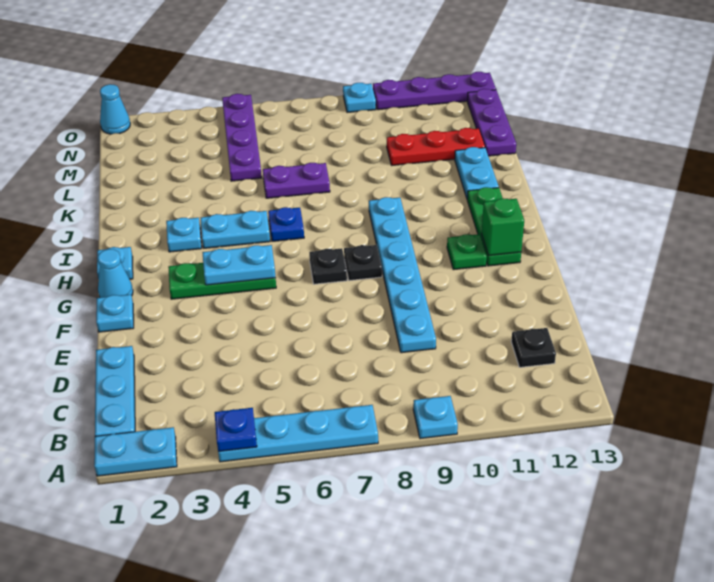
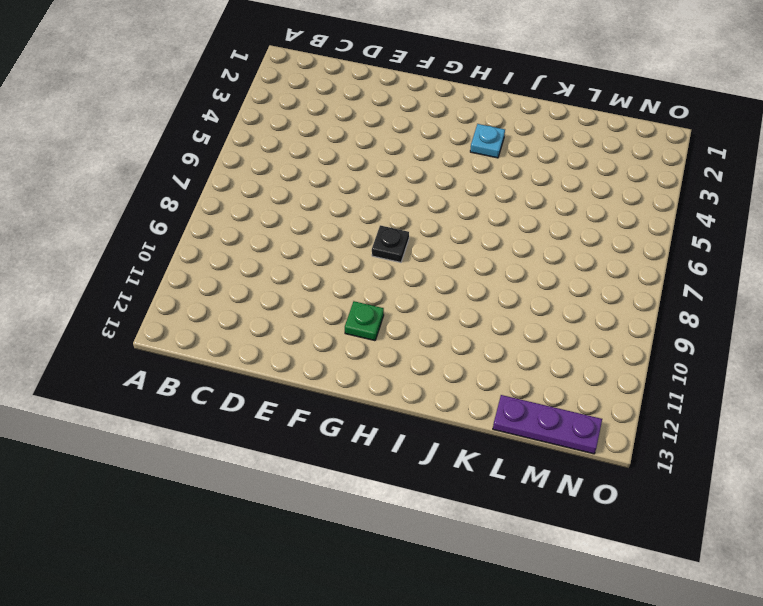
none -> cyan 1x2 plate [94,427,177,476]
none -> cyan 1x4 plate [218,405,378,462]
none -> cyan 1x1 plate [413,396,458,439]

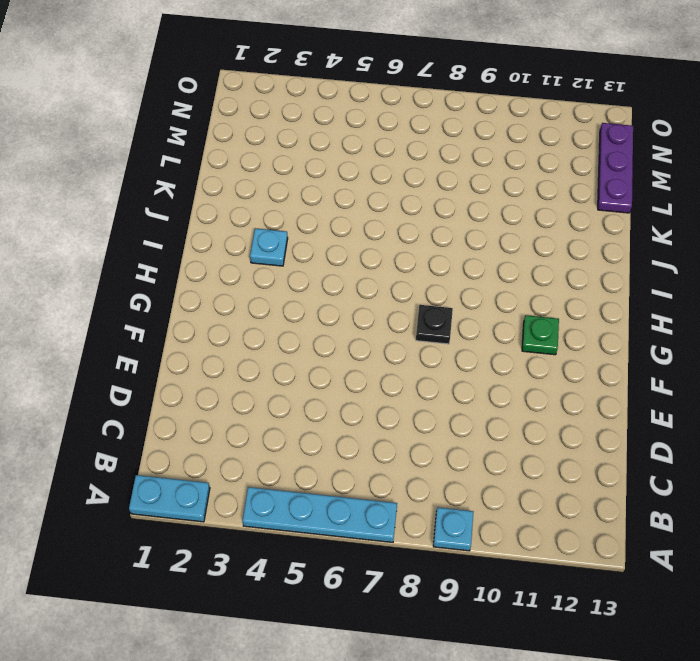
none -> cyan 1x3 plate [95,346,135,436]
none -> black 1x1 plate [511,328,556,367]
none -> cyan 1x6 plate [369,197,436,353]

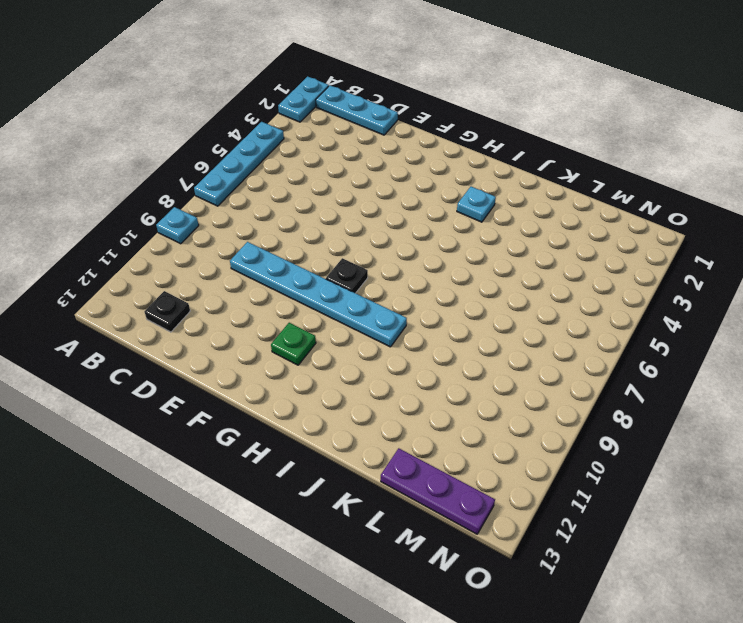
none -> cyan 1x1 plate [96,294,134,332]
none -> cyan 1x1 cone [98,249,133,298]
none -> green 1x3 plate [168,263,276,299]

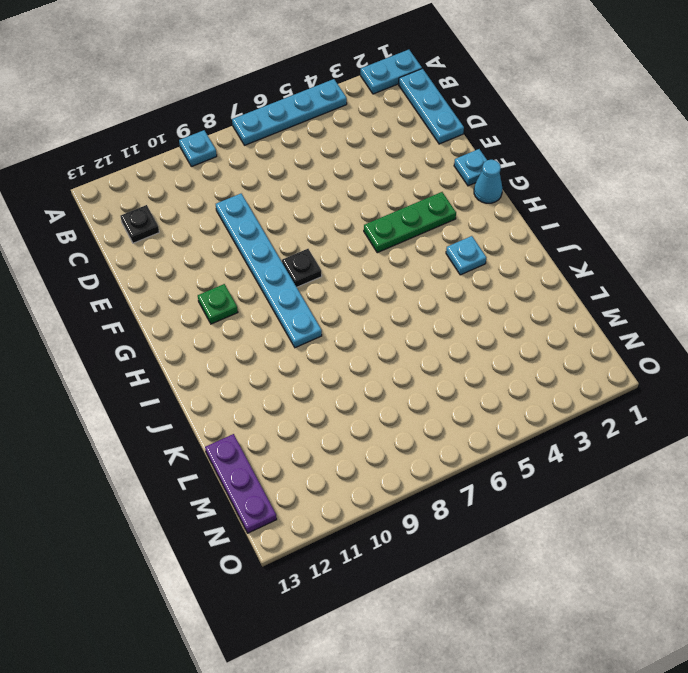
none -> black 1x1 plate [309,248,347,284]
none -> green 1x3 plate [467,187,521,266]
none -> cyan 1x1 plate [97,247,133,279]

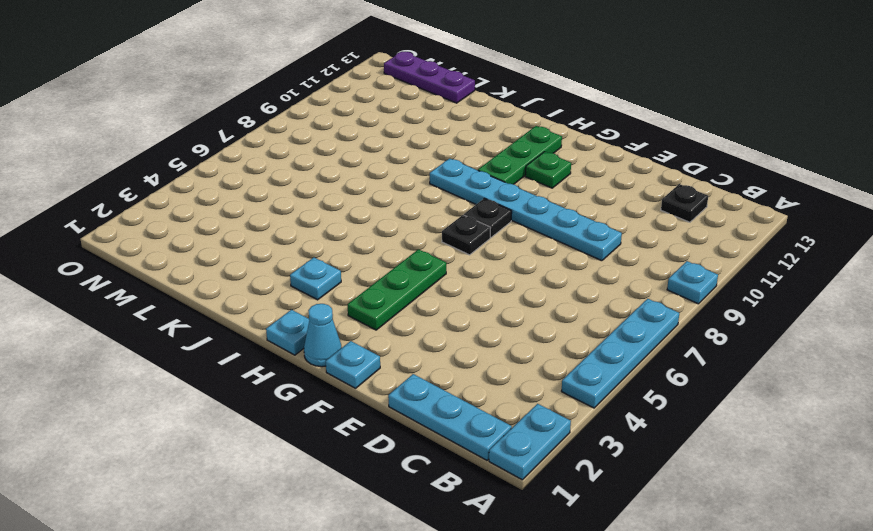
green 1x3 plate [478,126,562,184] -> green 1x3 plate turned to [467,187,521,266]
none -> cyan 1x2 plate [201,211,270,248]
none -> blue 1x1 plate [268,207,304,241]
none -> cyan 1x2 plate [455,147,499,198]

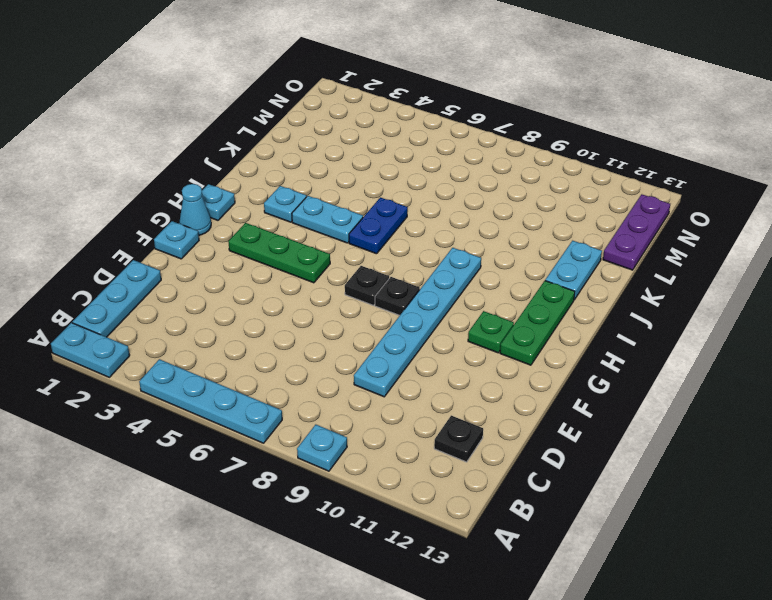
blue 1x2 plate [349,197,408,254] -> blue 1x1 plate [268,207,304,241]
none -> purple 1x2 plate [263,163,330,198]
none -> purple 1x4 plate [222,94,262,181]
none -> red 1x3 plate [387,128,485,165]

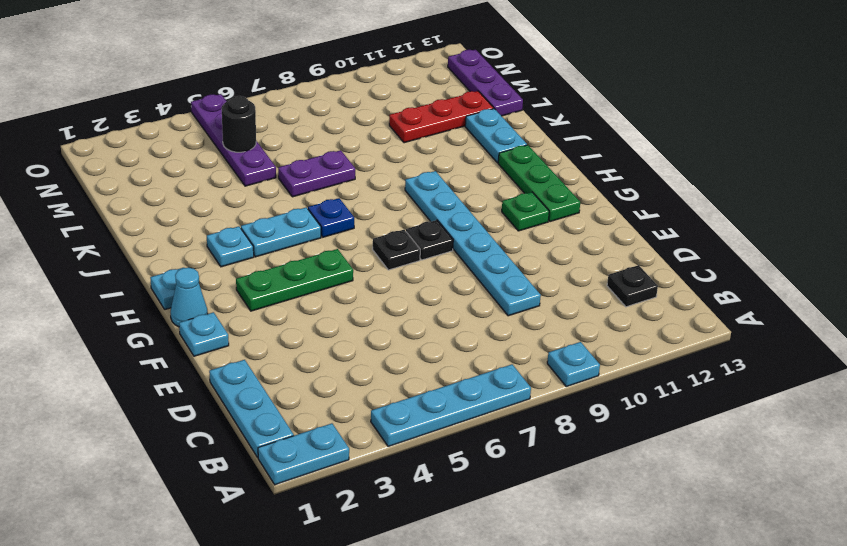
black 1x1 round brick [222,96,256,152] -> none
none -> cyan 1x1 cone [100,84,130,134]
none -> cyan 1x1 plate [343,83,376,113]
none -> purple 1x4 plate [373,72,496,110]

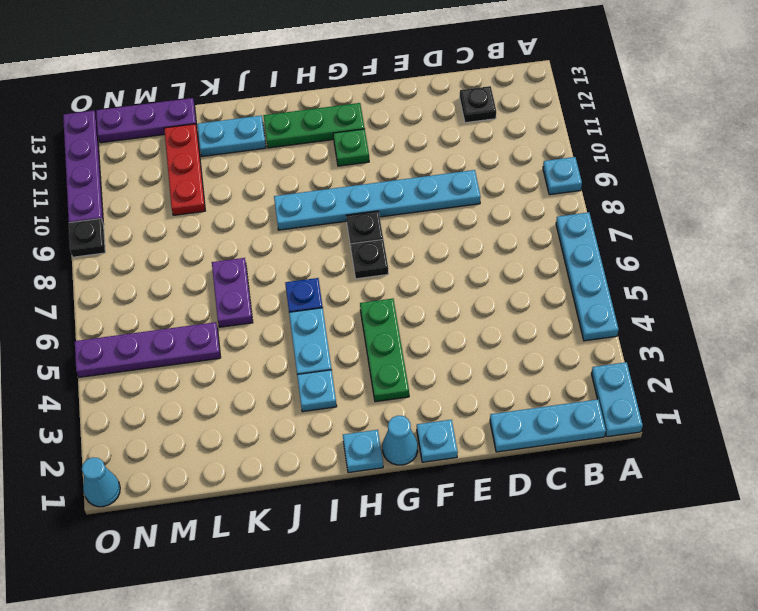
black 1x1 plate [69,219,105,257] -> cyan 1x1 plate [343,83,376,113]
none -> blue 1x1 plate [215,408,257,452]
none -> cyan 1x2 plate [203,245,276,285]
none -> green 1x1 brick [482,198,524,256]

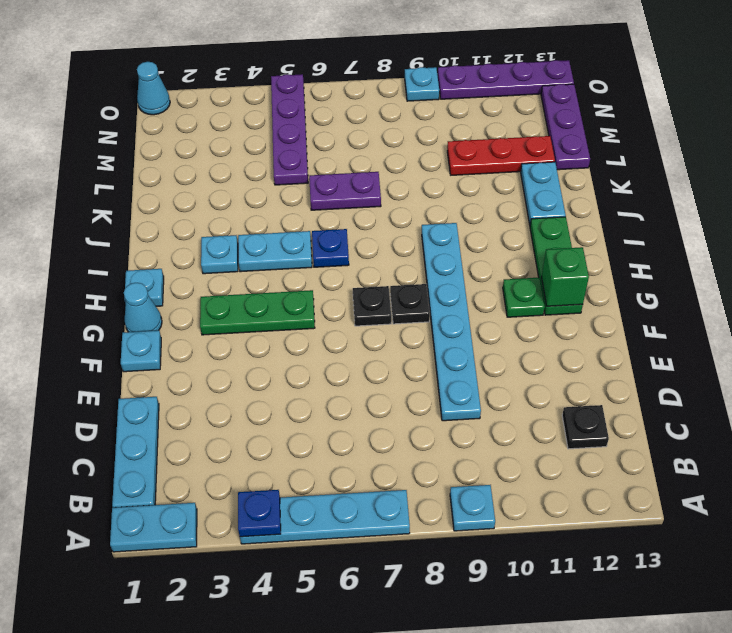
none -> cyan 1x2 plate [203,245,276,285]

